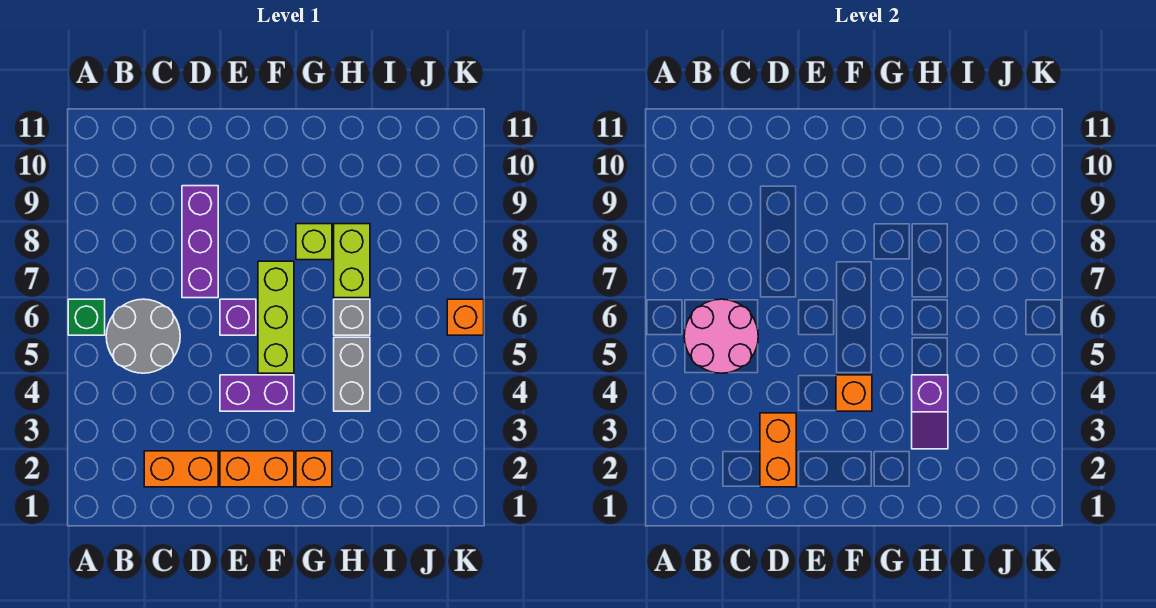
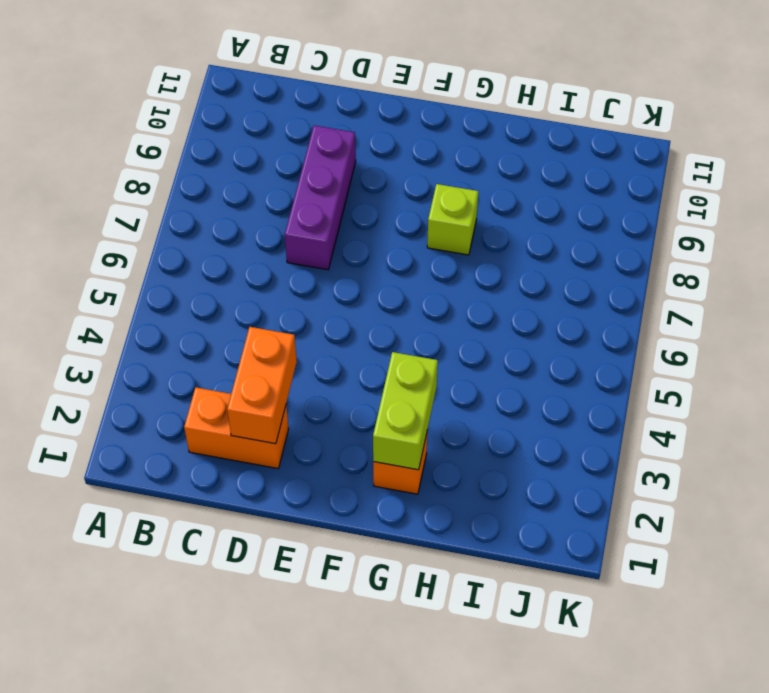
lime 1x2 brick [373,352,438,470] -> lime 1x2 brick moved to [334,224,370,298]
none -> green 1x1 brick [68,299,105,335]
none -> grey 2x2 round brick [106,299,180,373]
none -> orange 1x2 brick [220,451,294,487]

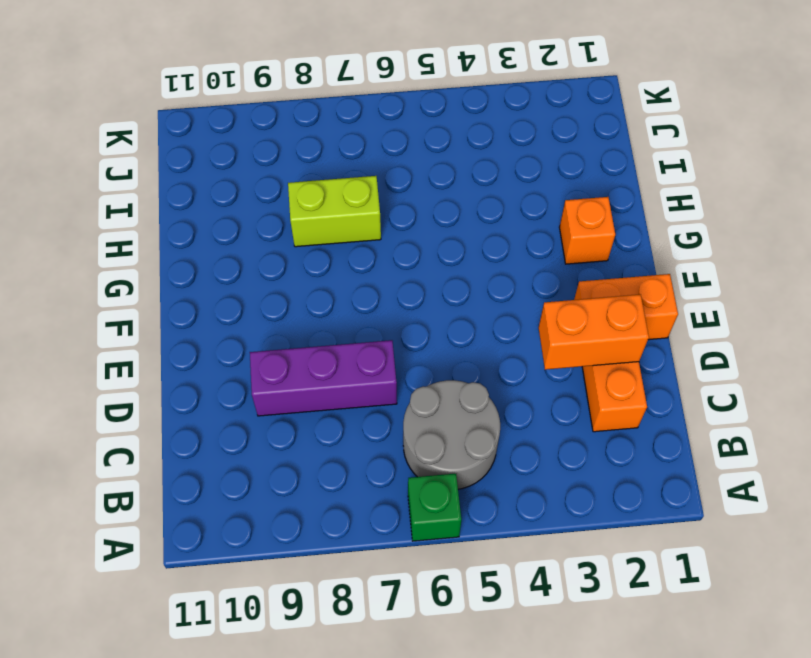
orange 1x2 brick [574,274,678,340] -> orange 1x2 brick turned to [220,451,294,487]
none -> purple 1x2 brick [220,375,294,411]
none -> purple 1x1 brick [220,299,256,335]
none -> lime 1x3 brick [258,261,294,373]

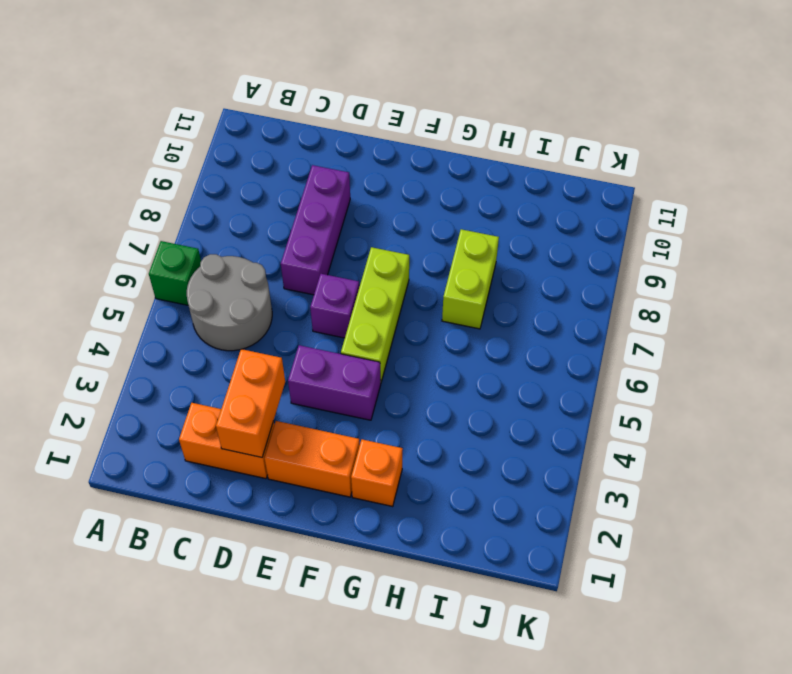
none -> lime 1x1 brick [296,224,332,260]
none -> grey 1x2 brick [334,337,370,411]
none -> grey 1x1 brick [334,299,370,335]

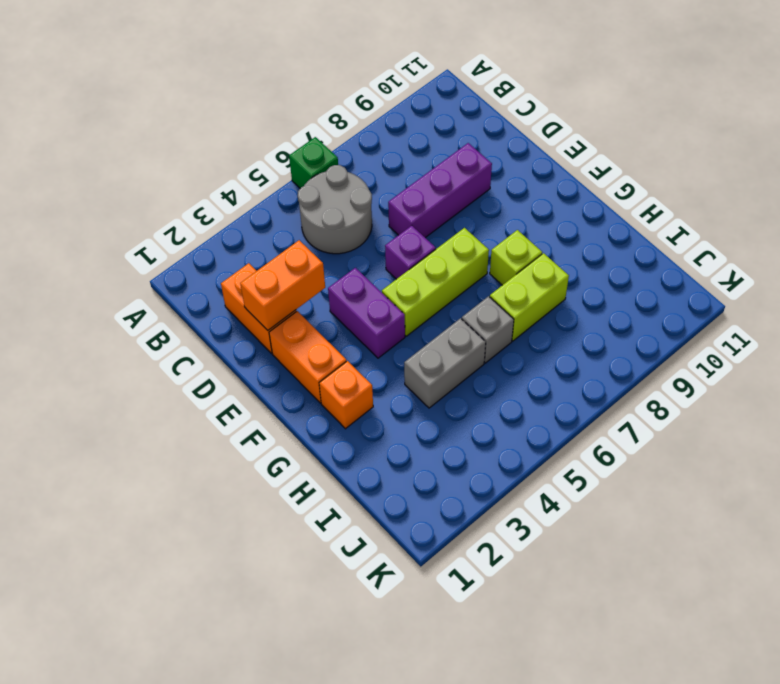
none -> orange 1x1 brick [447,299,484,335]
none -> pink 2x2 round brick [684,299,758,373]
none -> orange 1x1 brick [836,375,872,411]

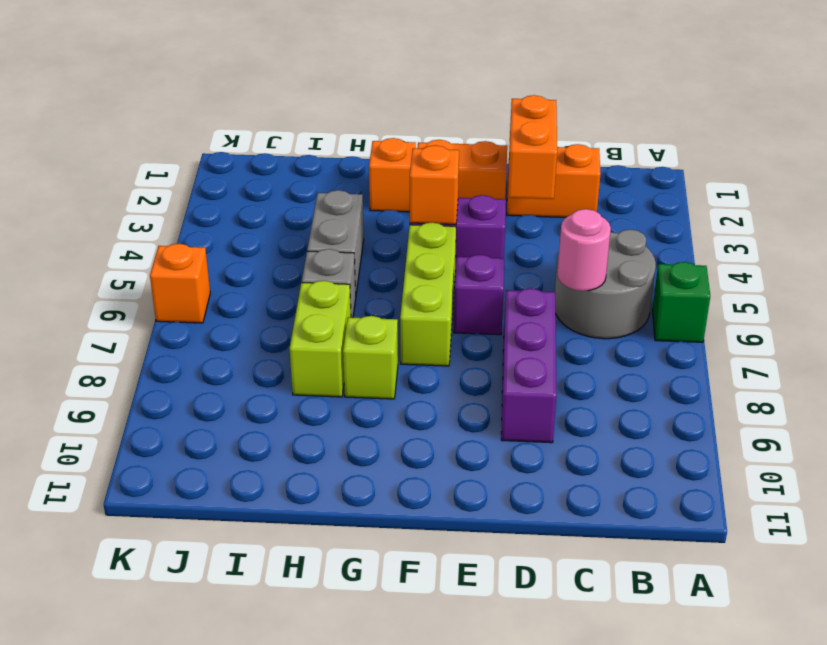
pink 1x1 round brick [557,209,611,291] -> pink 2x2 round brick [684,299,758,373]
none -> purple 1x2 slope [912,375,948,449]

